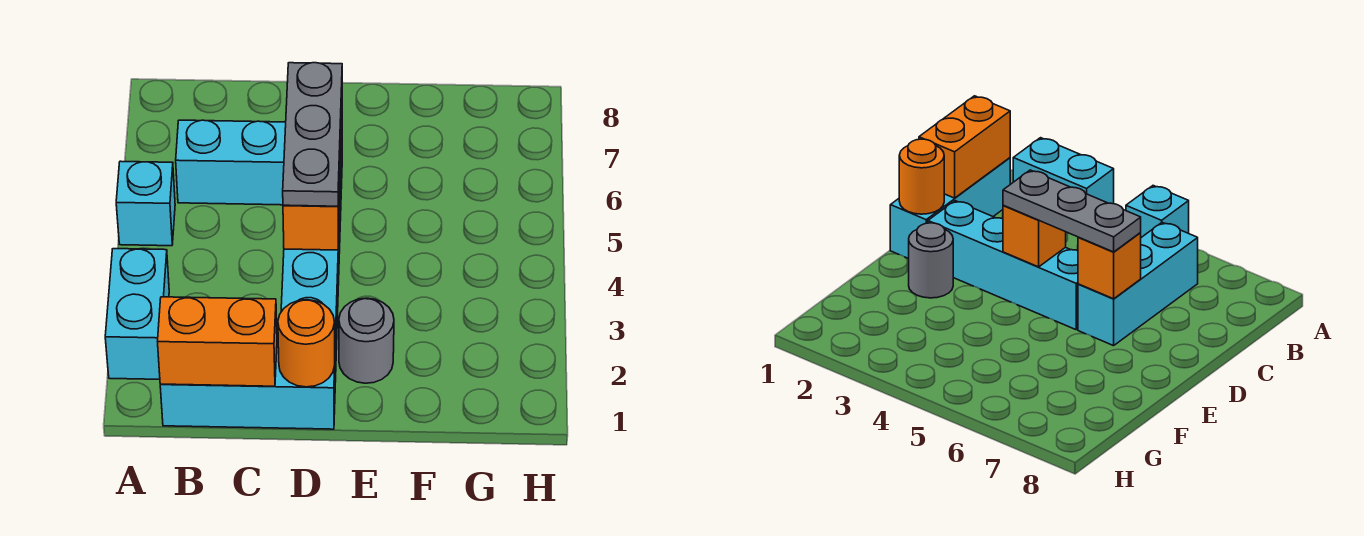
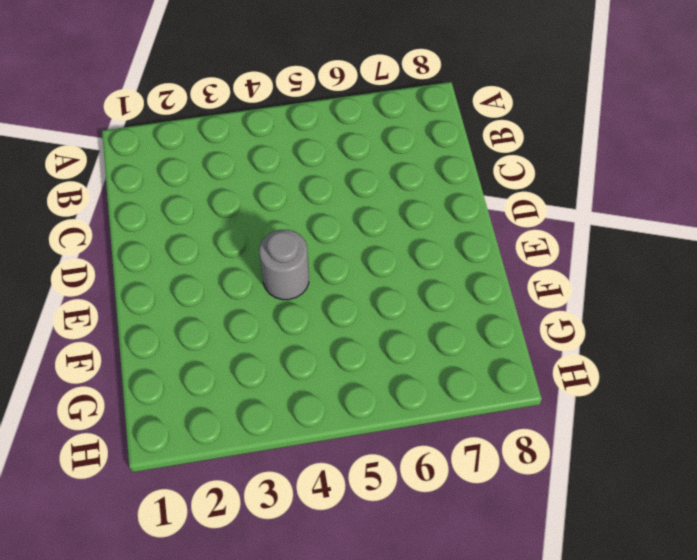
grey 1x1 round brick [259,230,309,300] -> grey 1x1 round brick moved to [339,298,394,383]
none -> cyan 1x2 brick [105,249,169,379]
none -> cyan 1x1 brick [116,161,175,246]

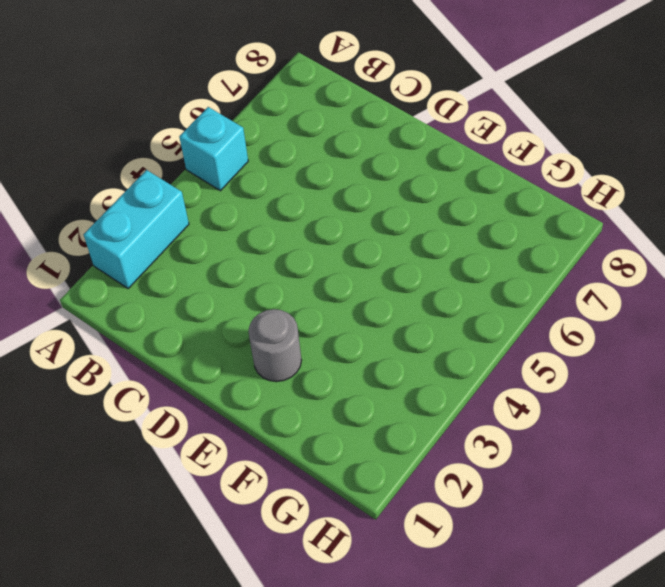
none -> cyan 1x3 brick [160,342,335,429]
none -> cyan 1x3 brick [176,120,342,205]

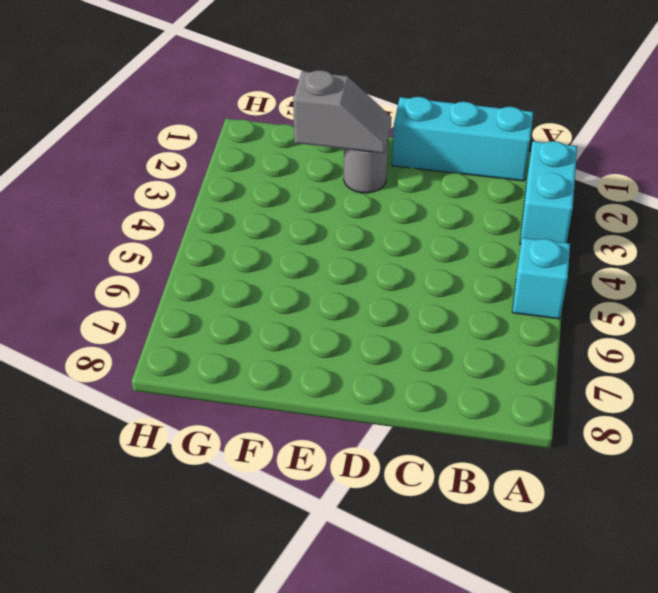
grey 1x2 slope [293,70,392,153] -> none
none -> cyan 1x3 brick [176,120,342,205]
none -> cyan 1x4 brick [281,165,341,382]

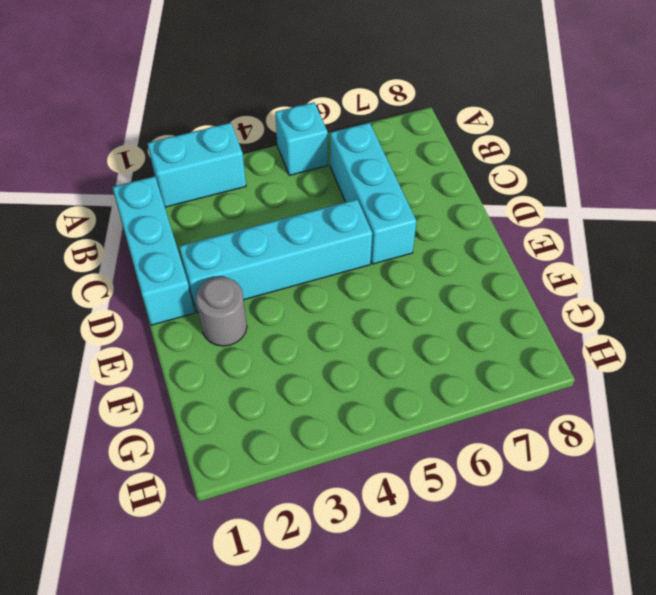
none -> orange 1x2 brick [158,297,277,386]
none -> orange 1x1 round brick [278,300,335,387]

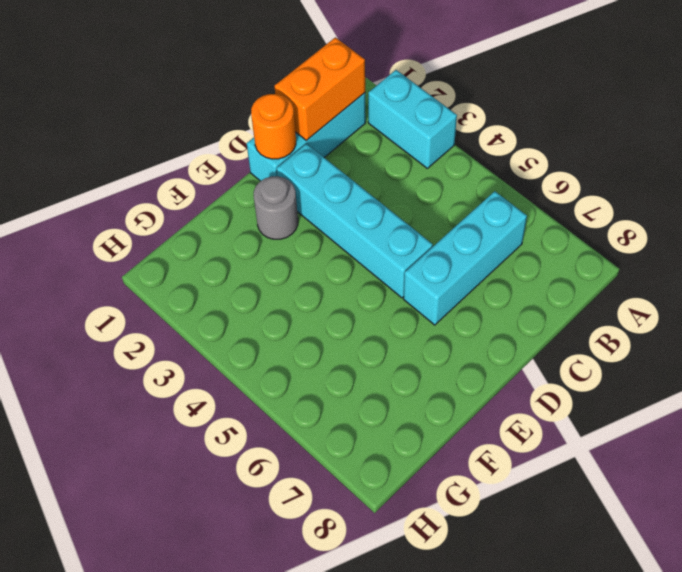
none -> cyan 1x1 brick [116,161,175,246]
none -> orange 1x1 brick [283,166,340,250]

